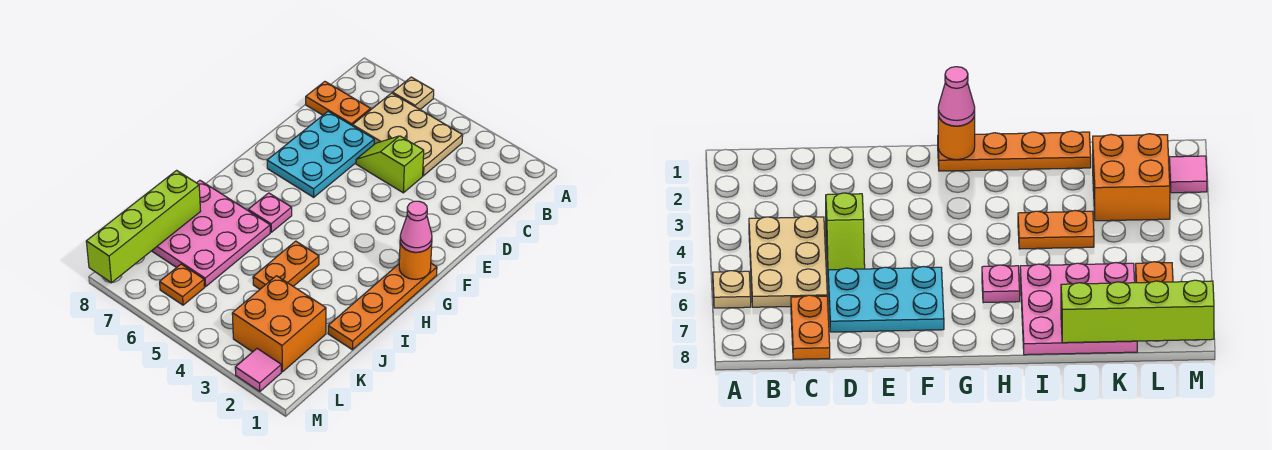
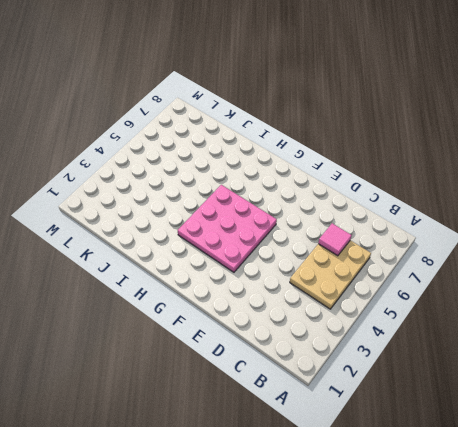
pink 1x1 tile [318,223,352,256] -> pink 1x1 tile moved to [235,349,281,391]
pink 3x3 plate [178,185,277,272] -> pink 3x3 plate moved to [152,180,270,287]
none -> tan 1x1 plate [393,77,434,109]
none -> orange 1x2 plate [306,82,371,126]
none -> lime 1x2 slope [356,136,424,193]

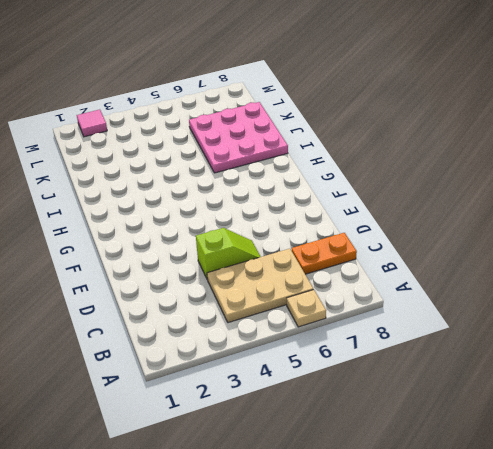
none -> cyan 2x3 plate [267,111,374,197]
none -> orange 1x4 plate [328,264,437,350]
none -> pink 1x1 plate [248,193,292,232]

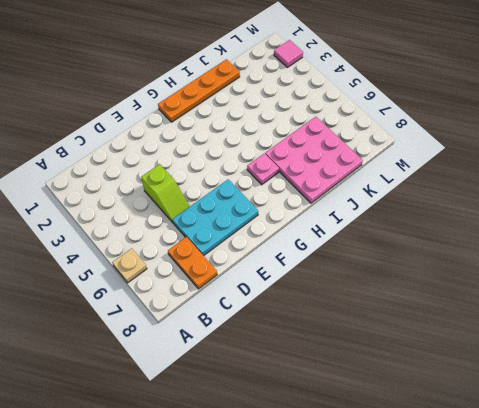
none -> tan 2x3 plate [353,93,463,176]
none -> orange 1x2 plate [253,241,319,289]
none -> orange 2x2 brick [232,276,326,372]

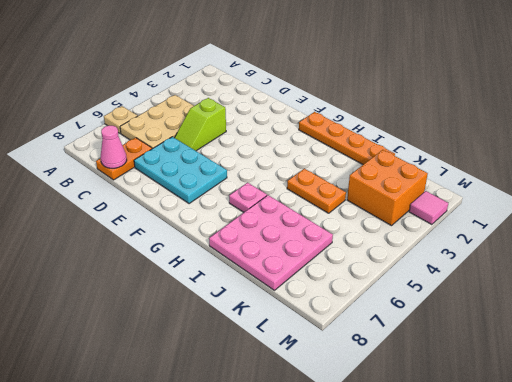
pink 1x1 cone [100,126,127,168] -> pink 1x1 cone moved to [400,201,432,252]
none -> orange 1x1 plate [160,264,205,305]
none -> orange 1x1 round brick [399,243,432,279]
none -> lime 1x4 brick [86,170,201,283]

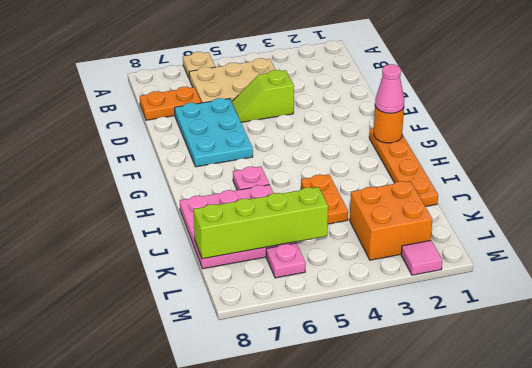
lime 1x4 brick [193,187,328,259] -> lime 1x4 brick turned to [86,170,201,283]
pink 1x1 plate [266,243,306,278] -> orange 1x1 plate [160,264,205,305]

